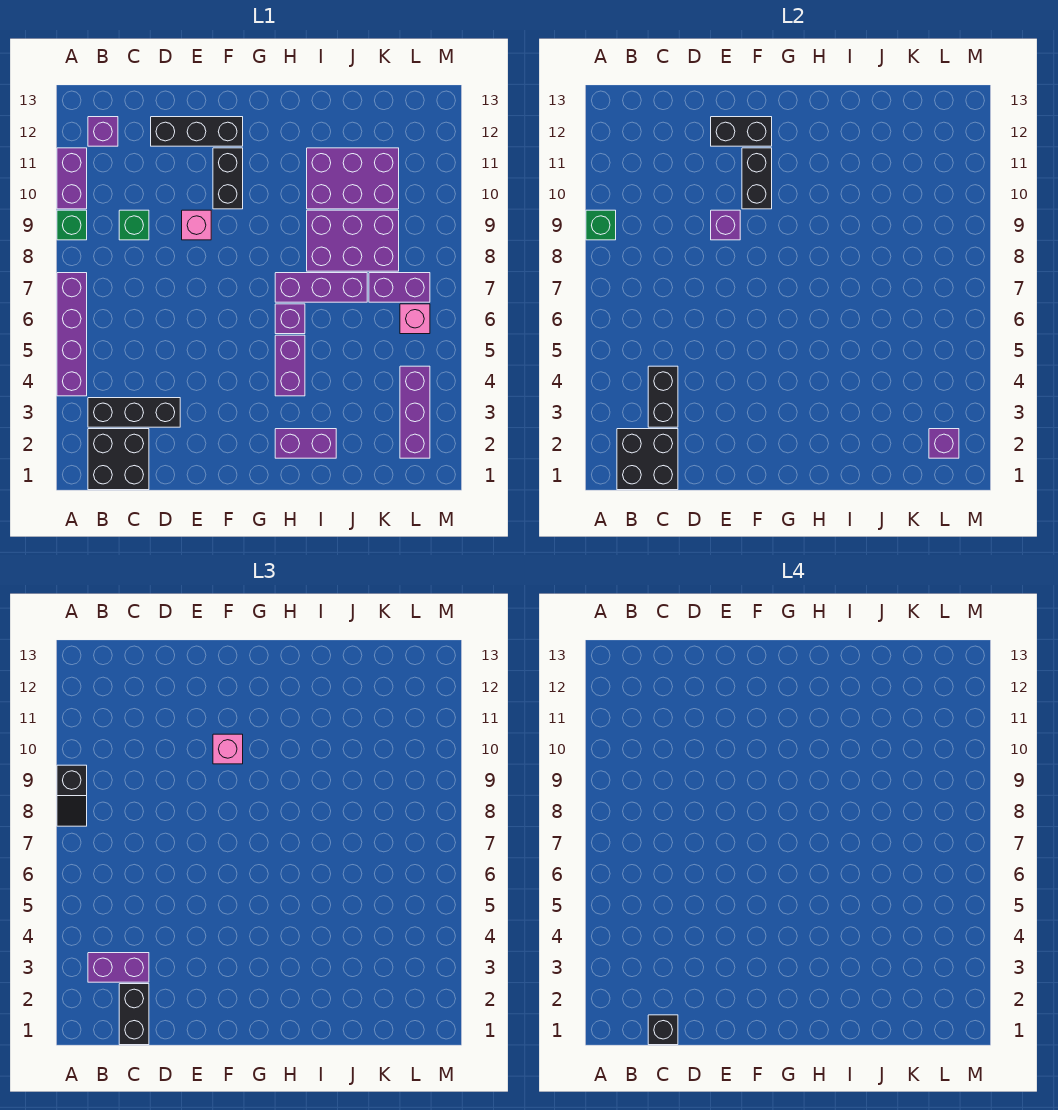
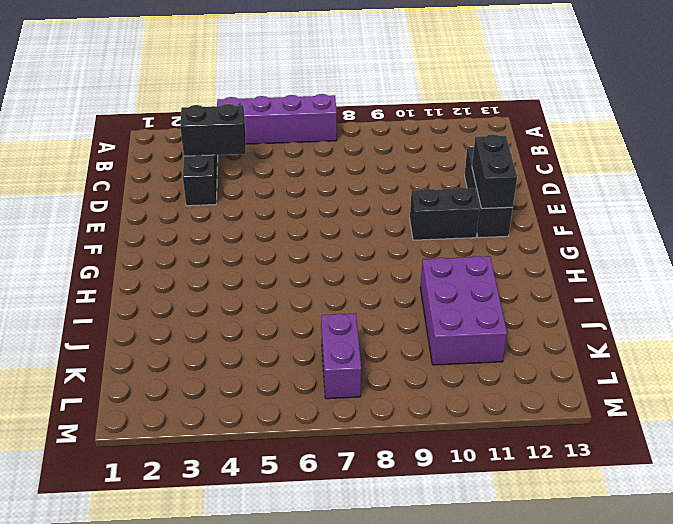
none -> green 1x1 brick [57,210,87,240]
none -> purple 1x2 brick [57,148,87,209]
none -> black 2x2 brick [88,429,149,490]
none -> purple 1x1 brick [88,117,118,146]

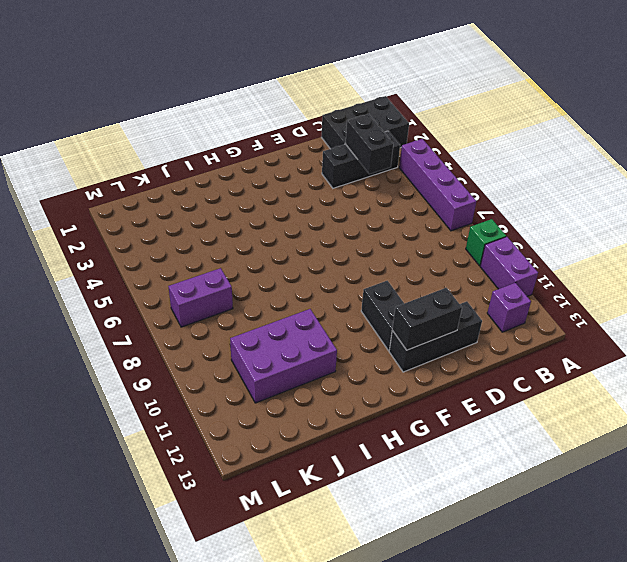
black 2x3 brick [322,96,409,149] -> black 2x2 brick [88,429,149,490]
none -> green 1x1 brick [119,210,149,240]
none -> pink 1x1 brick [182,210,211,240]
none -> purple 1x2 brick [275,429,336,458]
none -> purple 1x2 brick [275,335,305,396]

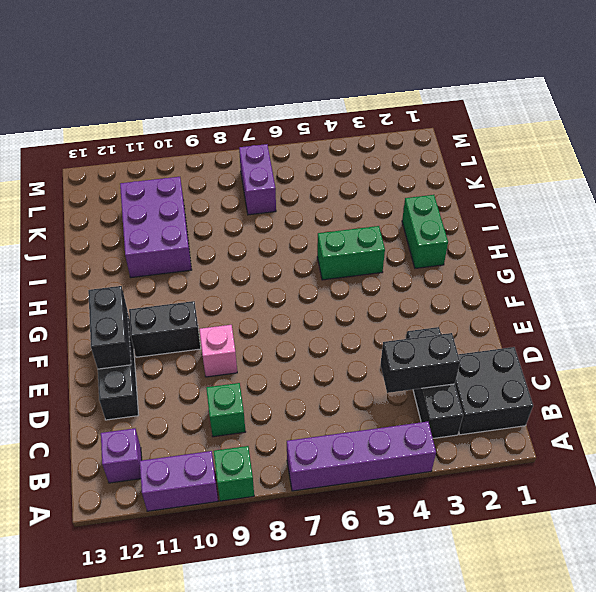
green 1x2 brick [402,195,448,268] -> purple 1x2 brick [275,429,336,458]
green 1x2 brick [317,226,385,280] -> purple 1x2 brick [275,335,305,396]
none -> purple 1x1 brick [275,304,305,334]
none -> purple 1x3 brick [275,273,367,302]
none -> purple 2x3 brick [307,210,399,271]
none -> purple 1x3 brick [400,366,430,458]

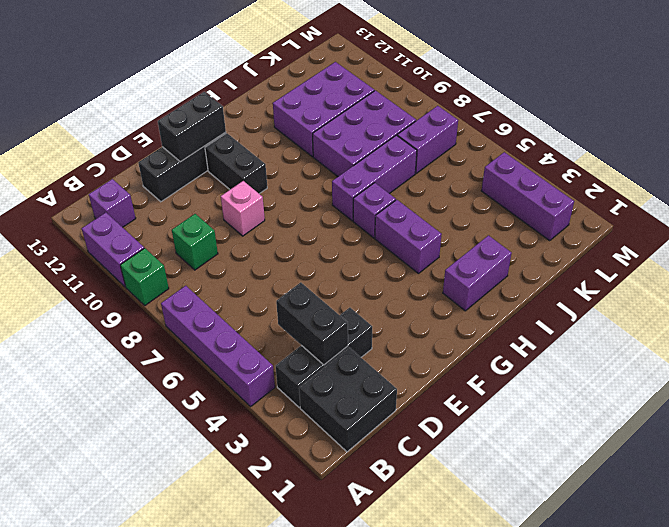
none -> pink 1x1 brick [400,304,430,334]
none -> green 1x1 brick [586,210,616,240]
none -> black 2x2 brick [617,429,678,490]
none -> purple 1x1 brick [711,210,740,240]

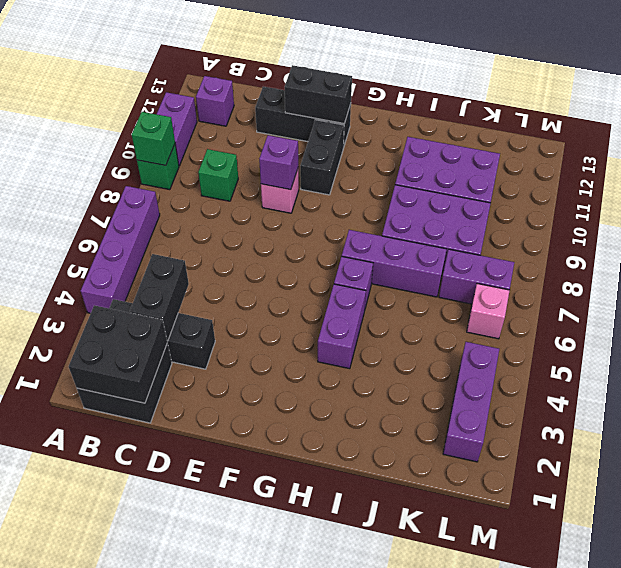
none -> purple 1x2 brick [275,429,336,458]
none -> black 1x2 brick [742,148,772,209]
none -> purple 1x1 brick [929,429,959,458]
none -> black 1x2 slope [57,765,87,826]

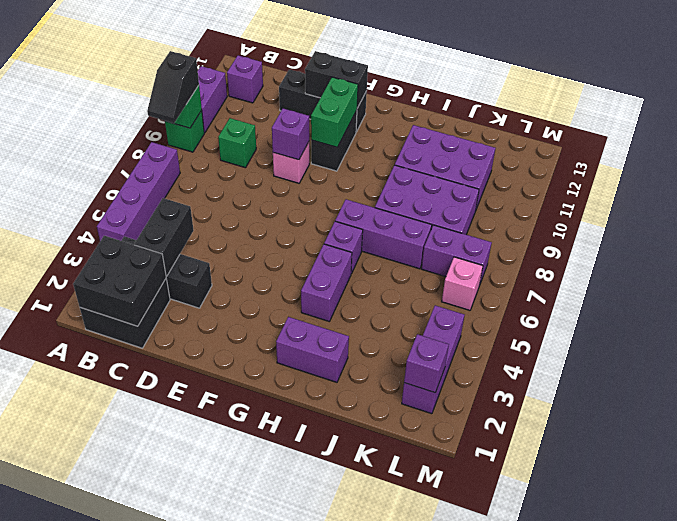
green 1x2 brick [311,77,358,147] -> black 1x2 brick [742,148,772,209]
none -> purple 1x2 brick [88,953,149,982]
none -> black 1x2 brick [119,984,149,1045]
none -> pink 1x1 brick [213,734,243,764]
none -> black 1x1 brick [648,1015,678,1045]

